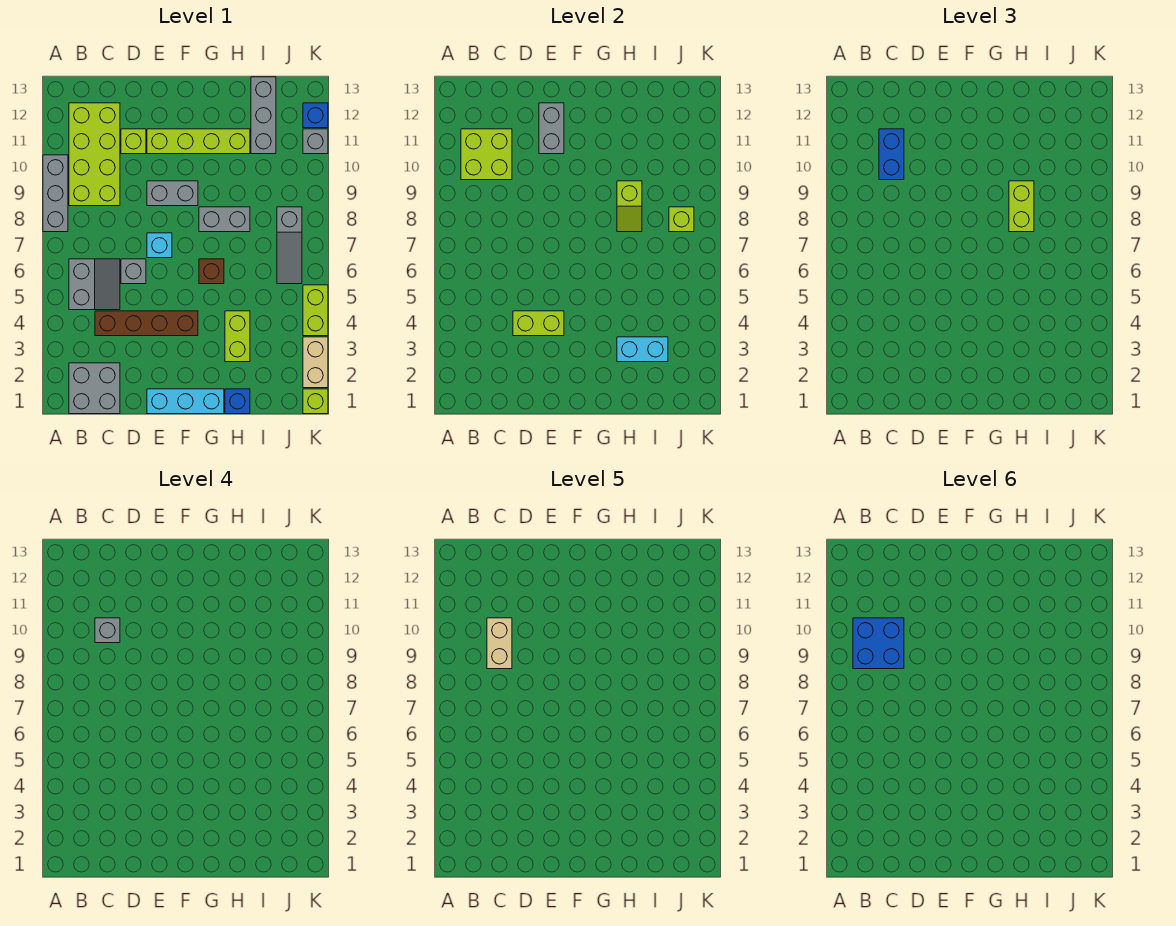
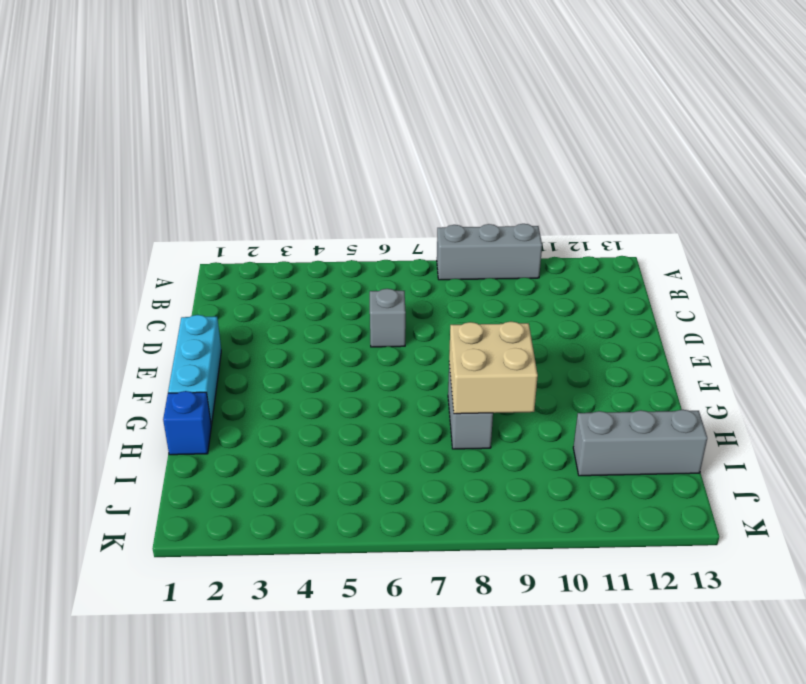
tan 2x2 brick [449,322,538,414] -> lime 1x2 slope [617,181,642,232]
none -> grey 2x2 brick [69,363,120,414]
none -> grey 2x2 slope [69,259,120,310]
none -> lime 2x4 brick [69,103,120,206]
none -> brown 1x4 brick [95,311,198,336]

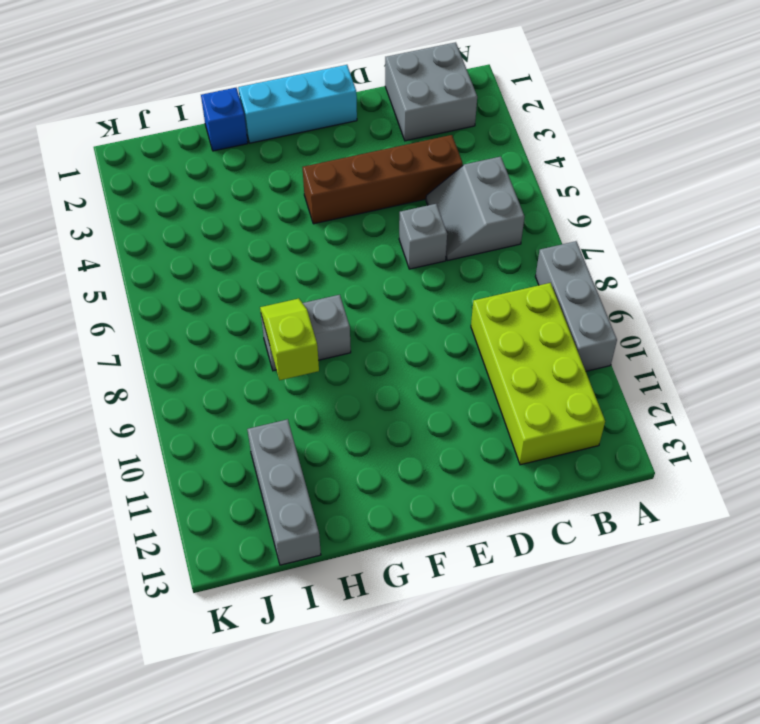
none -> lime 1x1 brick [121,129,146,154]
none -> cyan 1x1 brick [147,233,172,258]
none -> grey 1x2 brick [147,181,198,206]
none -> lime 1x4 brick [147,129,250,154]

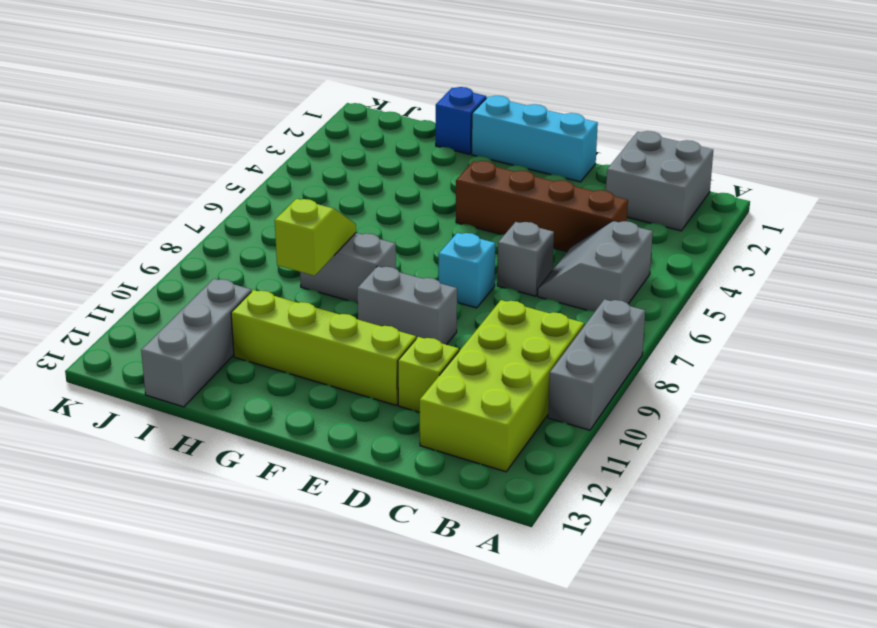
none -> brown 1x1 brick [199,259,224,284]
none -> lime 1x2 brick [225,311,250,362]
none -> grey 1x3 slope [277,207,302,284]
none -> lime 1x1 brick [303,389,328,414]

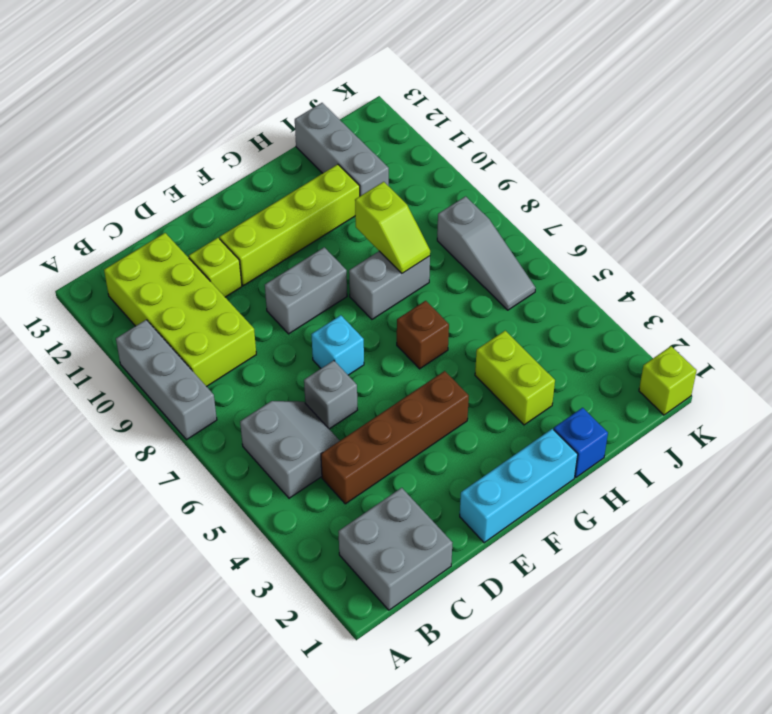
none -> tan 1x2 brick [303,337,328,388]
none -> lime 1x2 brick [303,285,328,336]
none -> grey 1x1 brick [303,129,328,154]
none -> blue 1x1 brick [303,103,328,128]

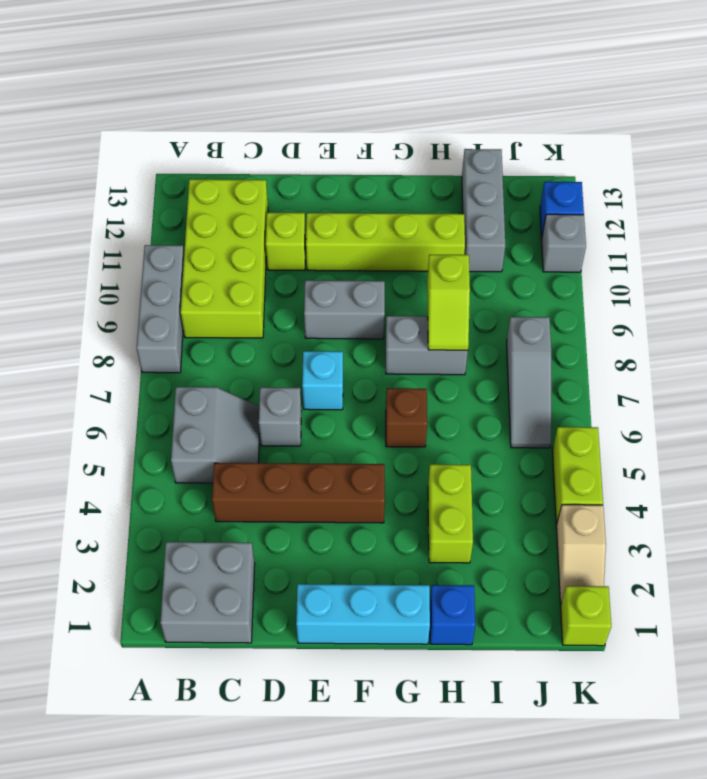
tan 1x2 slope [556,505,606,604] -> tan 1x2 brick [303,337,328,388]
none -> lime 2x2 brick [461,129,512,180]
none -> lime 1x2 brick [513,311,564,336]
none -> grey 1x2 brick [539,103,564,154]
none -> cyan 1x2 brick [617,337,668,362]

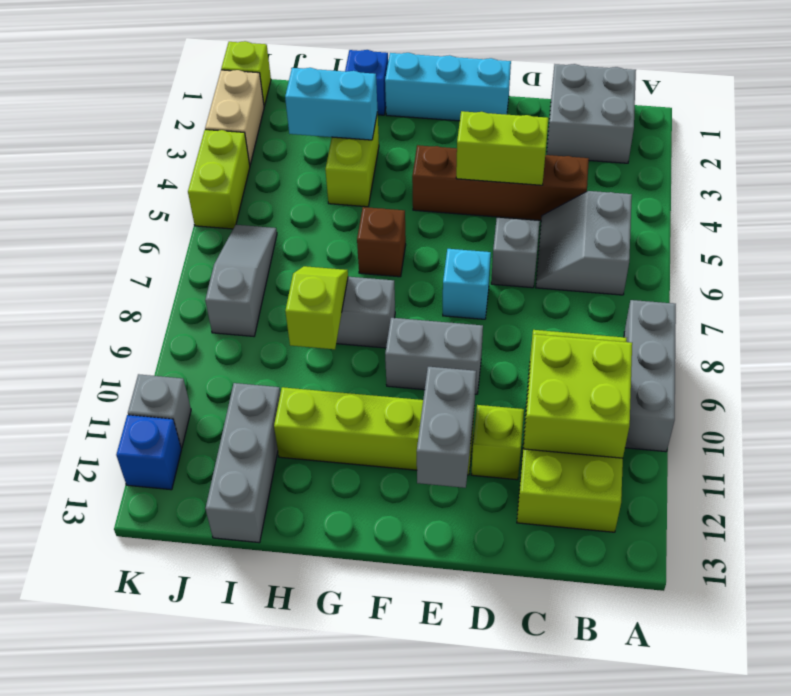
none -> lime 1x1 brick [669,207,694,232]
none -> blue 1x2 brick [879,129,904,180]
none -> lime 1x2 brick [1009,181,1034,232]
none -> grey 1x1 brick [95,618,120,643]

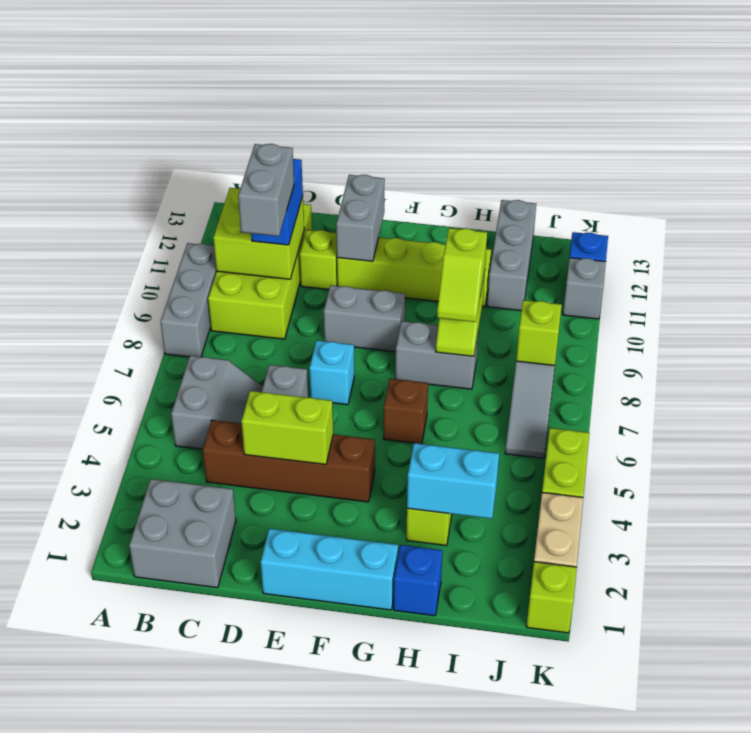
grey 1x2 brick [238,144,294,236] -> grey 1x1 brick [95,618,120,643]
lime 1x2 slope [437,228,487,322] -> lime 1x2 brick [1009,181,1034,232]
none -> tan 1x2 brick [487,618,512,669]
none -> blue 2x2 brick [853,618,904,669]

